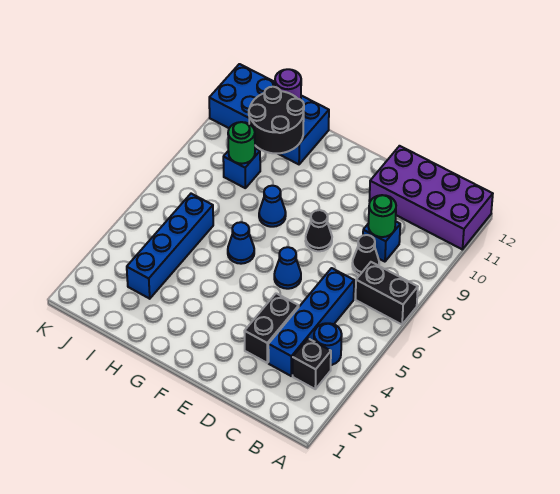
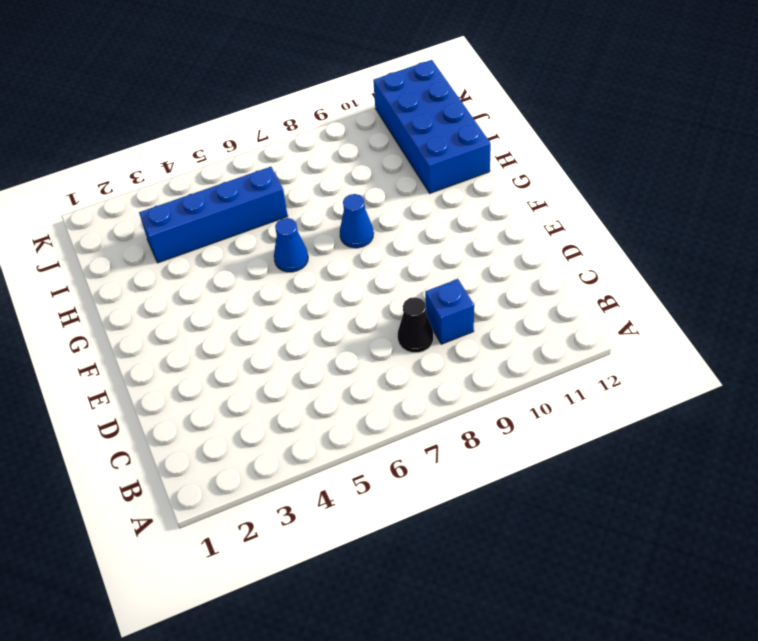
none -> black 1x2 brick [355,262,418,324]
none -> purple 2x4 brick [369,146,493,249]
none -> black 1x1 brick [293,339,331,389]

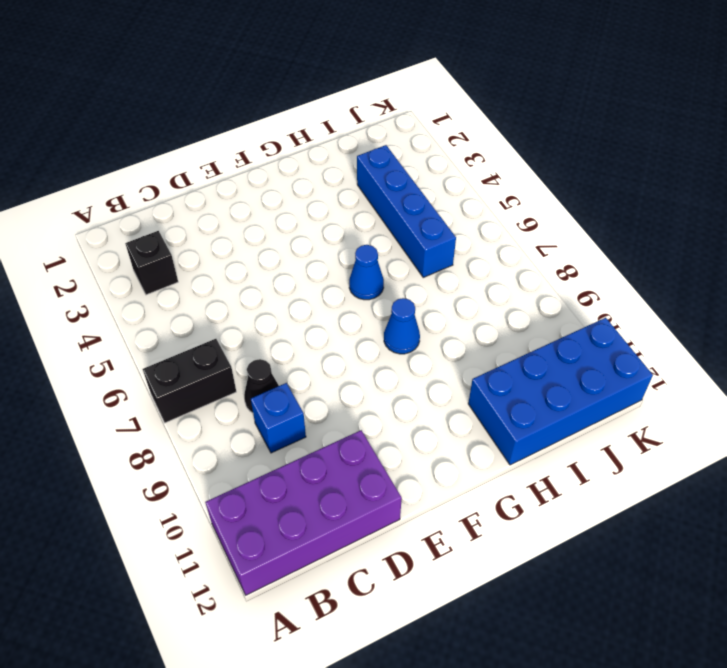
none -> blue 1x1 round brick [314,323,342,365]
none -> blue 1x4 brick [268,268,354,376]
none -> black 1x2 brick [244,293,299,363]

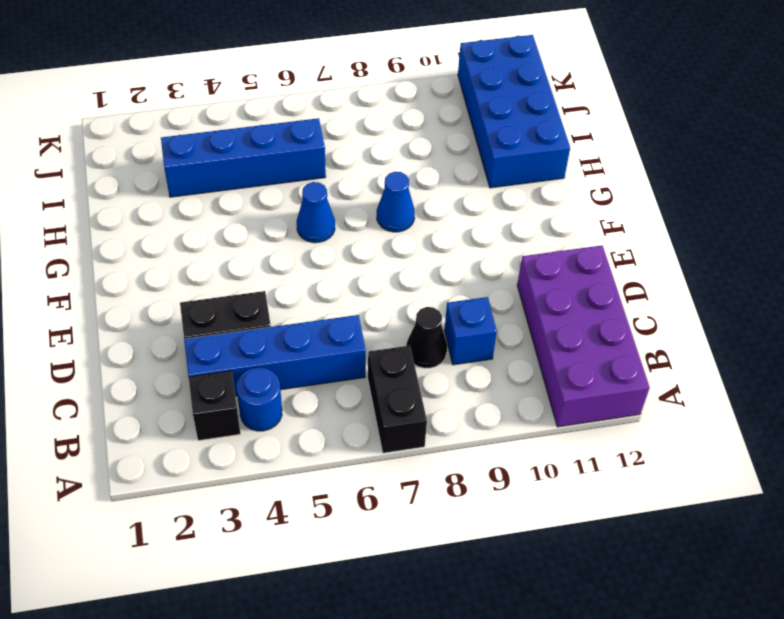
none -> blue 1x1 cone [274,247,301,289]
none -> black 1x1 cone [306,210,332,251]
none -> blue 1x1 brick [223,148,260,188]

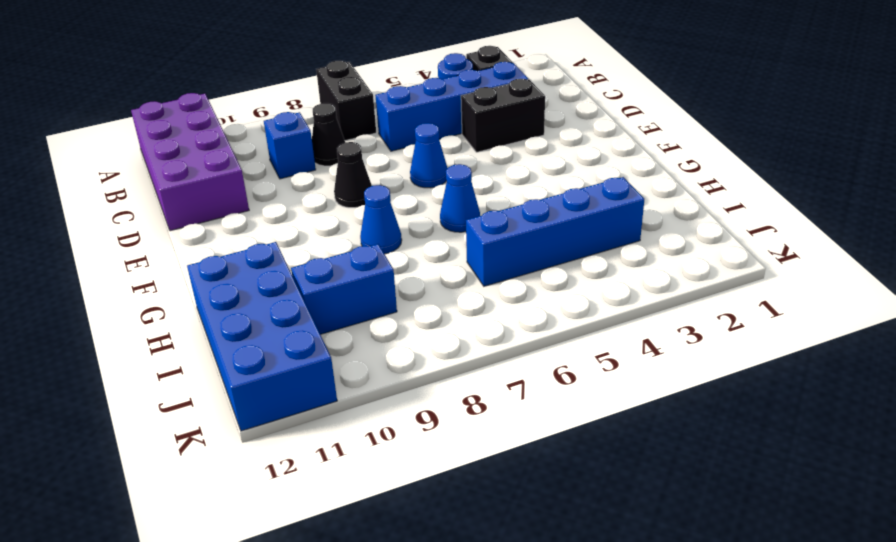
blue 1x2 brick [291,244,397,334] -> blue 1x1 brick [223,148,260,188]
none -> green 1x1 round brick [368,195,396,237]
none -> black 2x2 round brick [249,87,304,154]
none -> green 1x1 round brick [228,122,255,164]

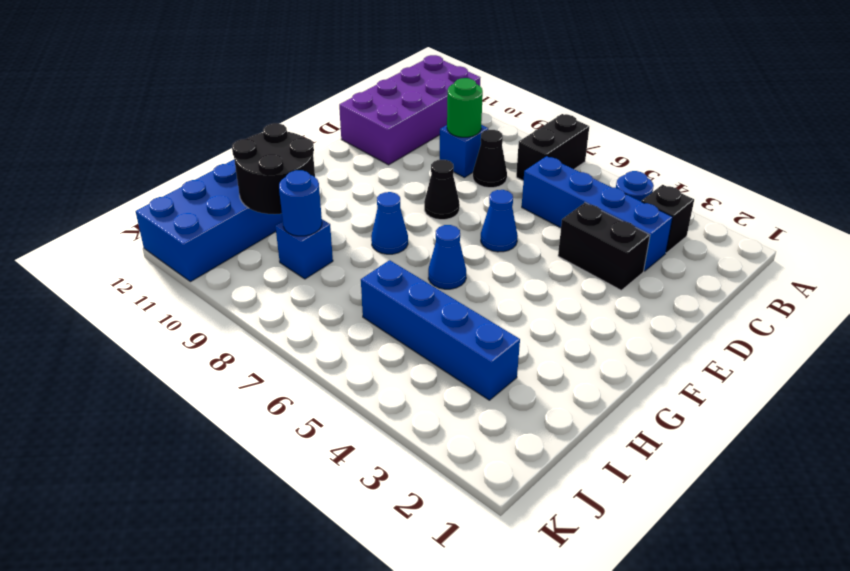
blue 1x1 round brick [279,170,322,236] -> green 1x1 round brick [228,122,255,164]
none -> purple 1x1 round brick [275,69,301,100]

